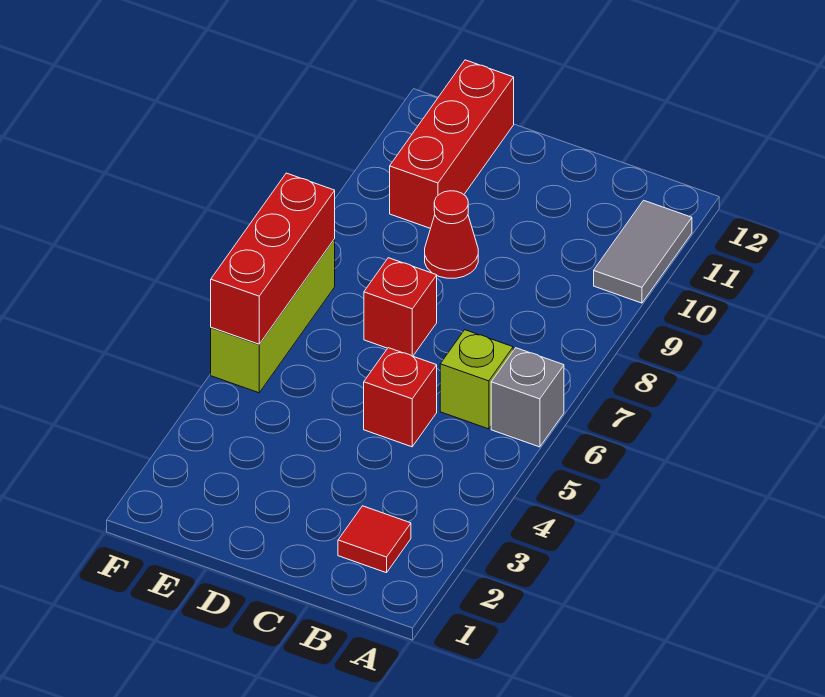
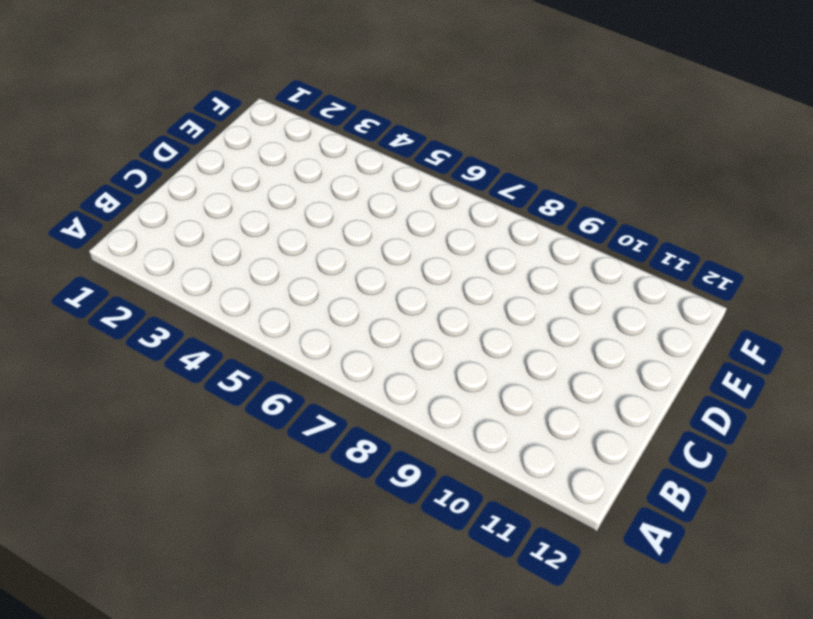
none -> grey 1x1 brick [491,348,564,447]
none -> grey 1x2 tile [594,200,692,303]

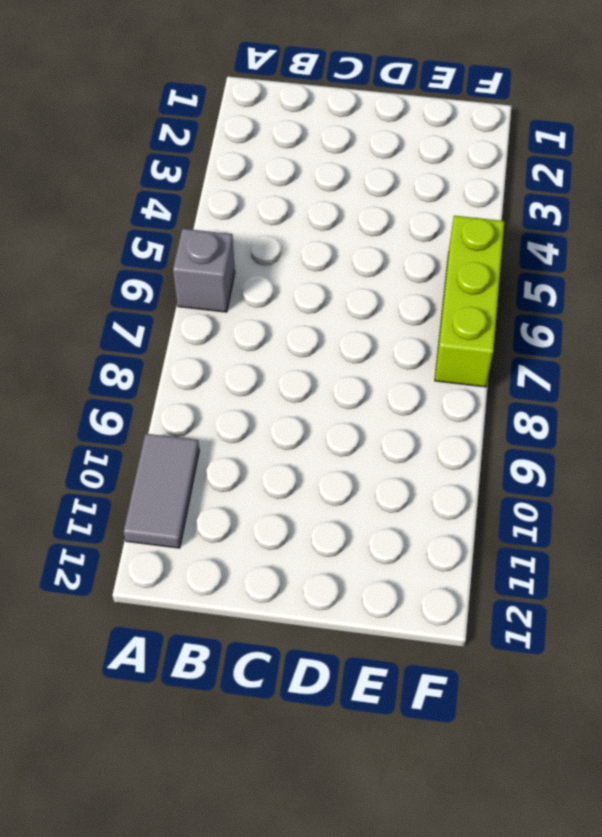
none -> red 1x1 tile [338,506,411,573]
none -> lime 1x1 brick [440,330,513,429]

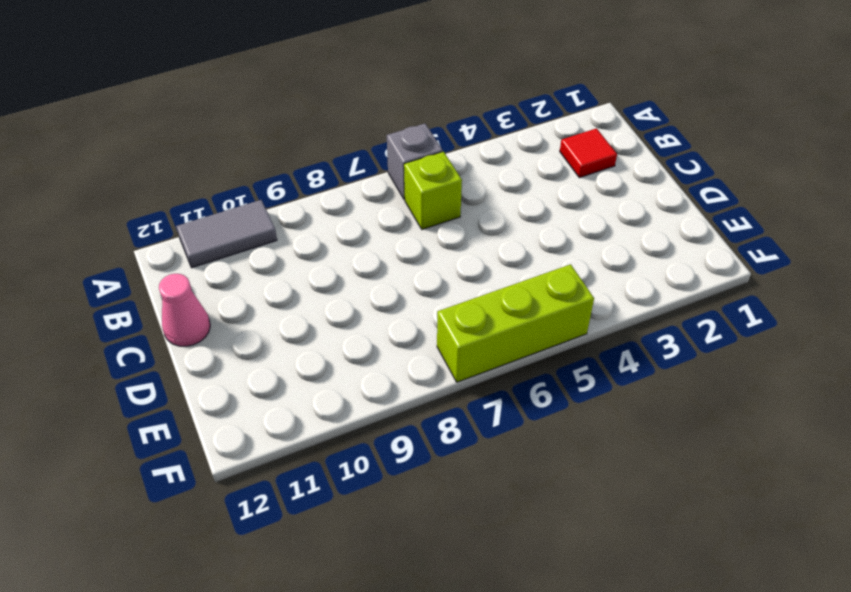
pink 1x1 cone [159,274,210,346] -> none
none -> red 1x1 brick [364,348,437,447]
none -> red 1x1 brick [364,258,437,356]

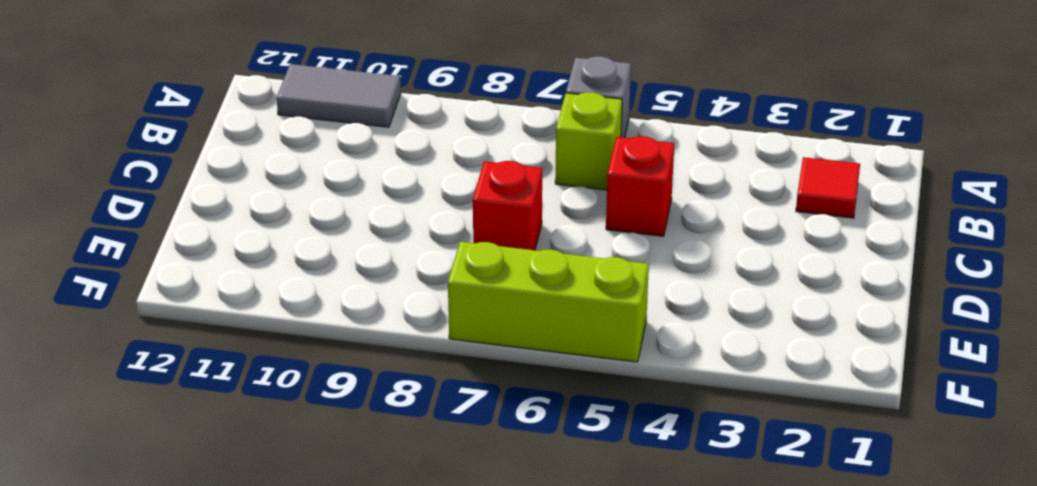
none -> red 1x1 cone [425,191,478,278]
none -> red 1x3 brick [390,60,514,228]

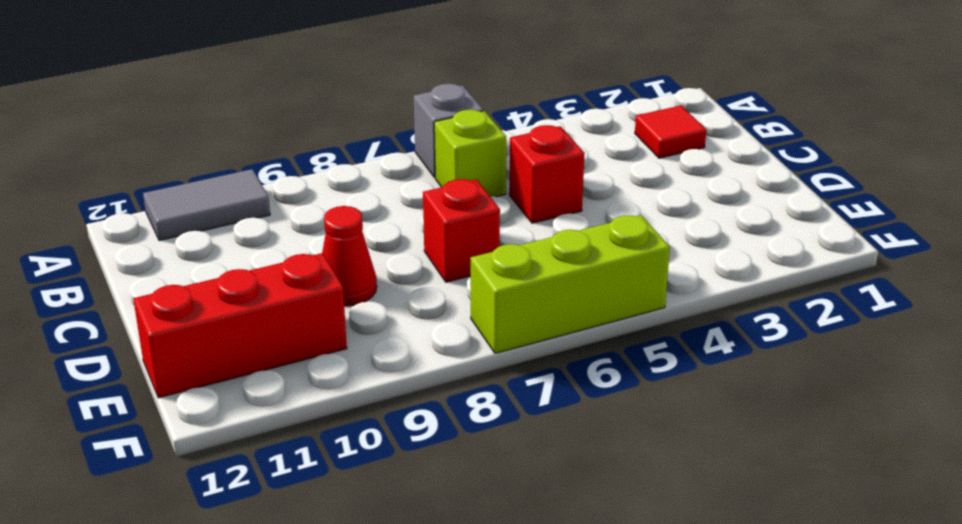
none -> red 1x3 brick [211,173,335,344]

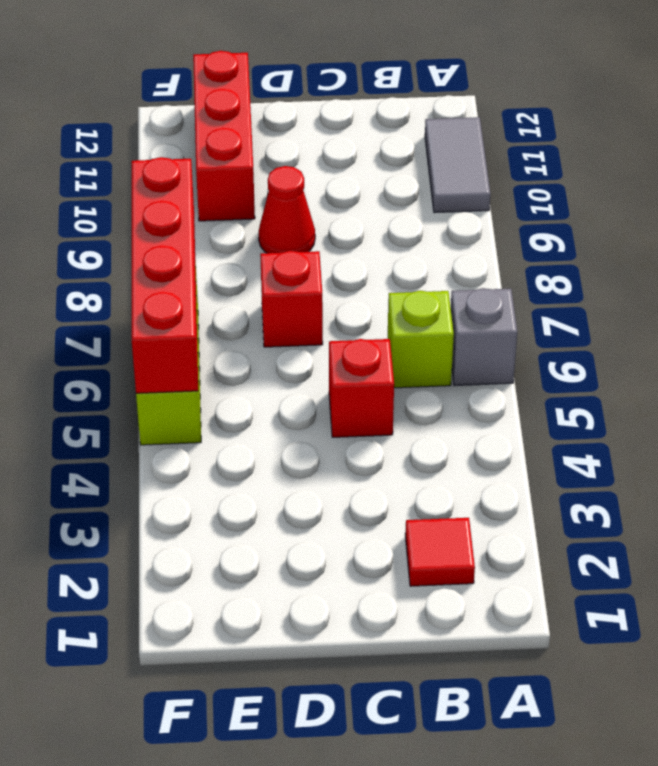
red 1x4 brick [132,157,198,393] -> red 1x3 brick [211,173,335,344]

